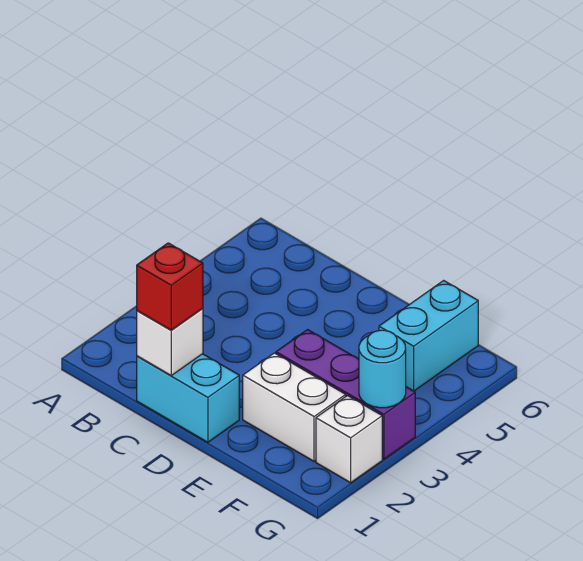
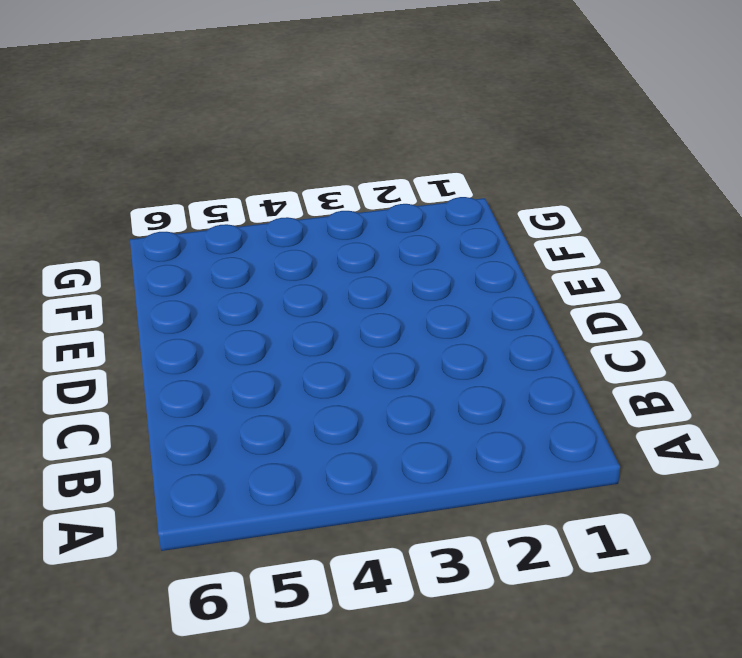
none -> cyan 1x2 brick [137,354,239,442]
none -> white 1x2 brick [243,353,346,461]

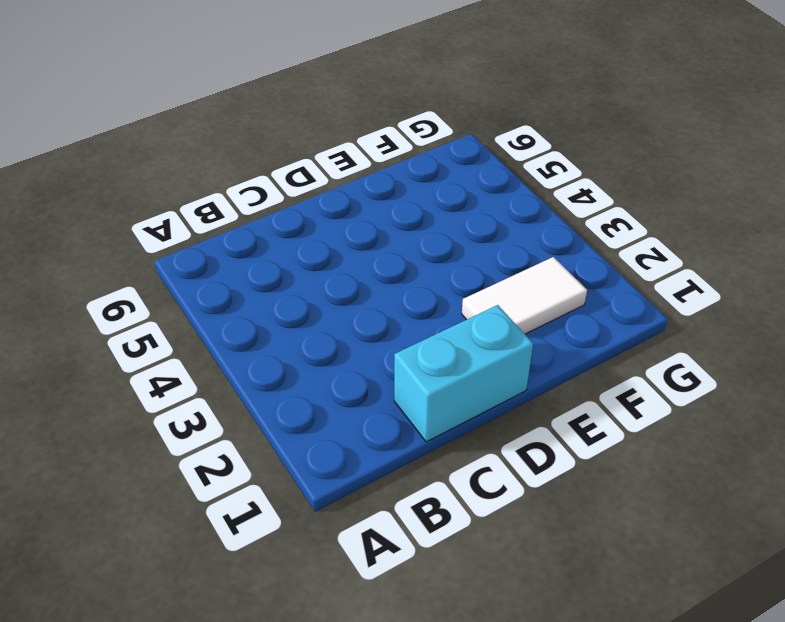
white 1x2 tile [462,257,587,334] -> white 1x2 brick [243,353,346,461]
none -> purple 1x3 brick [276,330,415,459]
none -> cyan 1x2 brick [379,281,478,391]

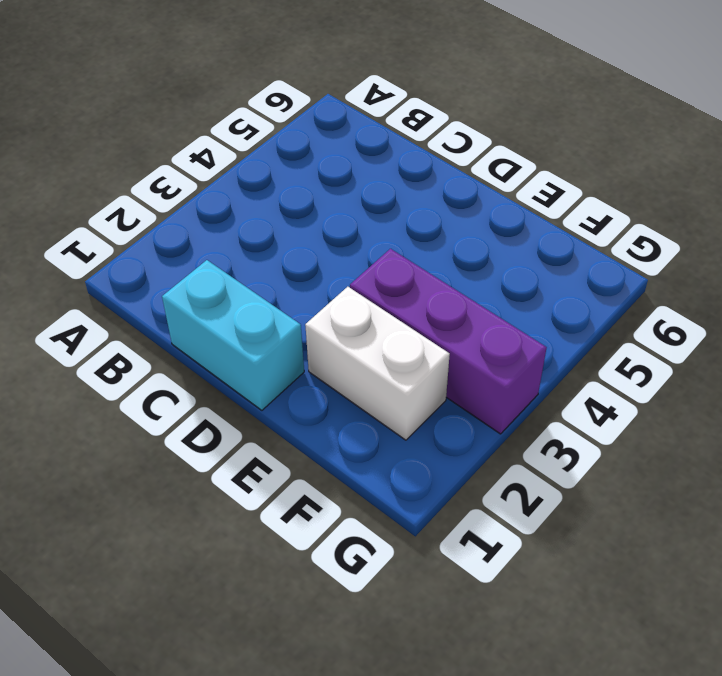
none -> cyan 1x2 brick [379,281,478,391]
none -> white 1x1 brick [316,396,382,483]

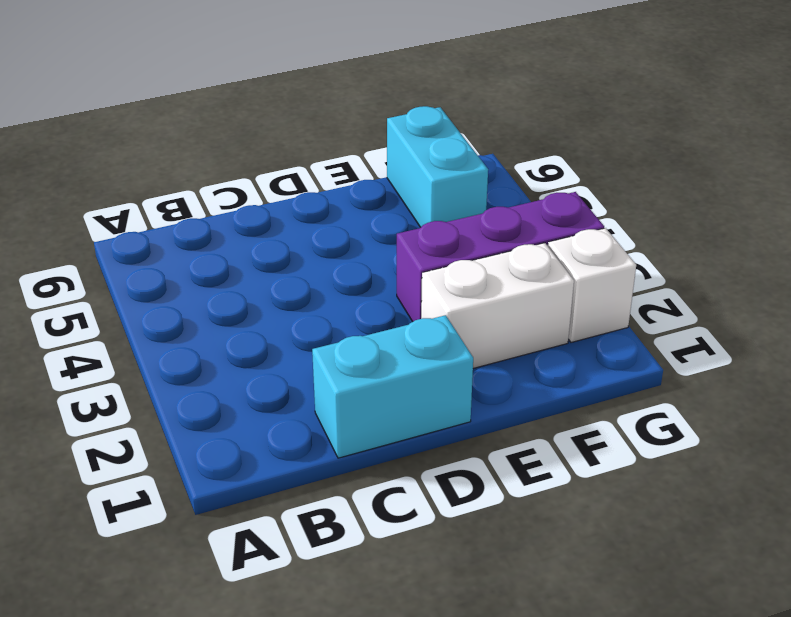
none -> white 1x1 brick [137,308,203,376]
none -> cyan 1x1 round brick [359,330,406,408]

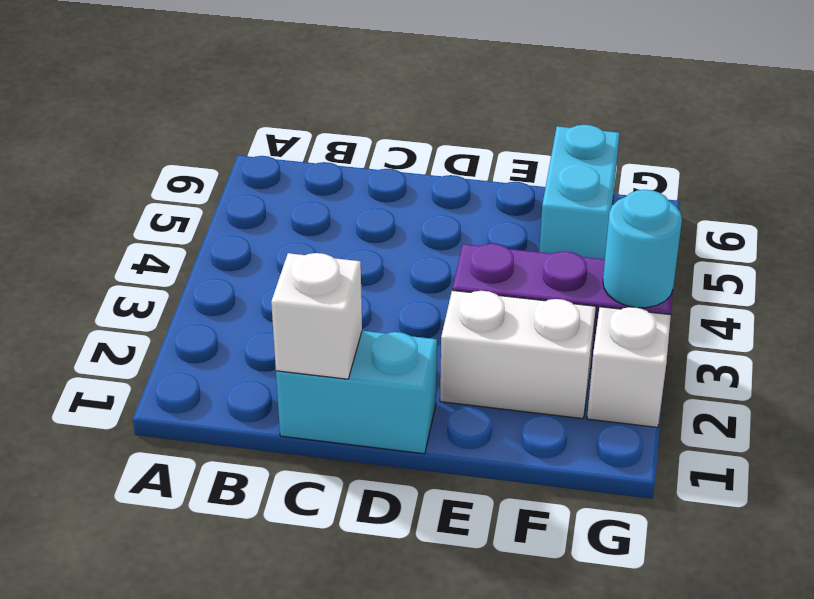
none -> red 1x1 brick [137,243,203,330]

